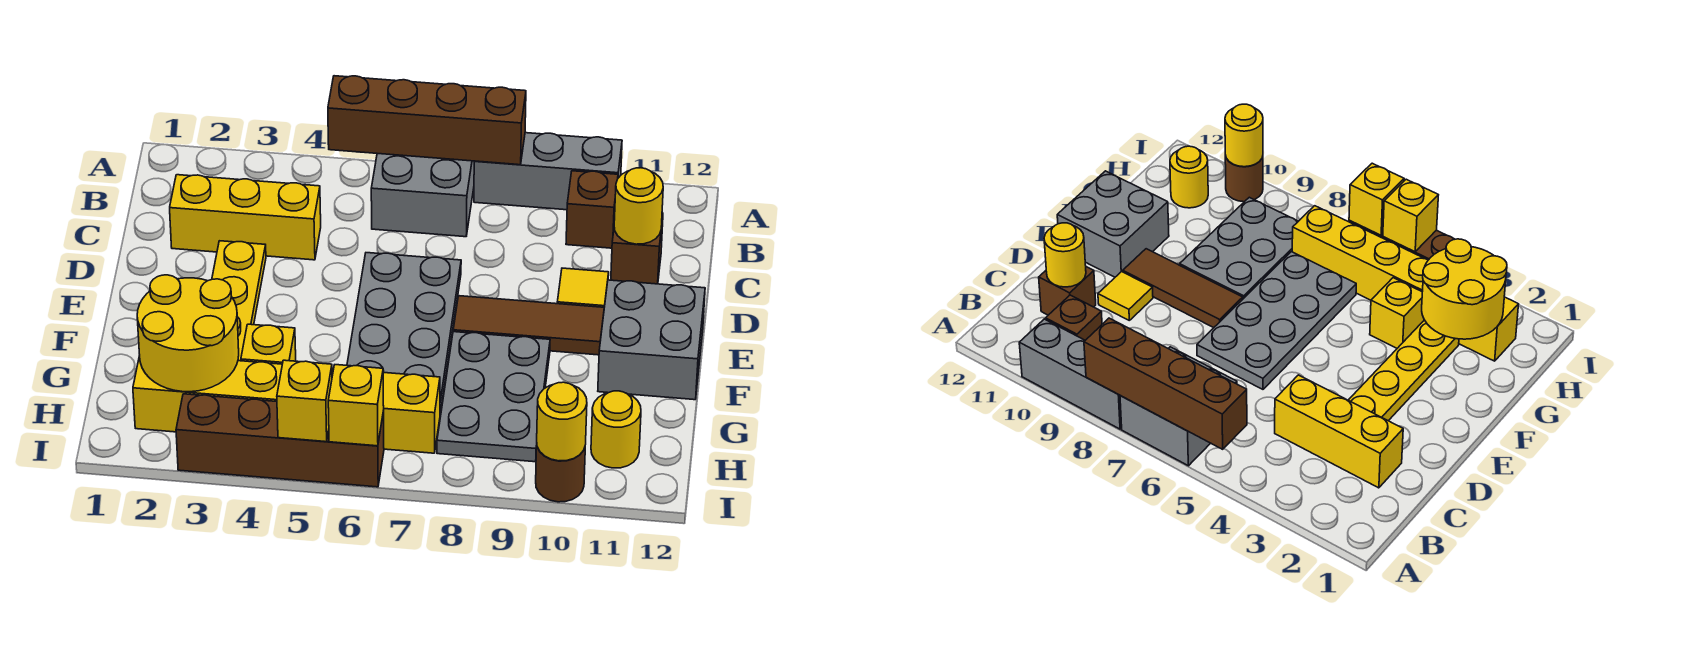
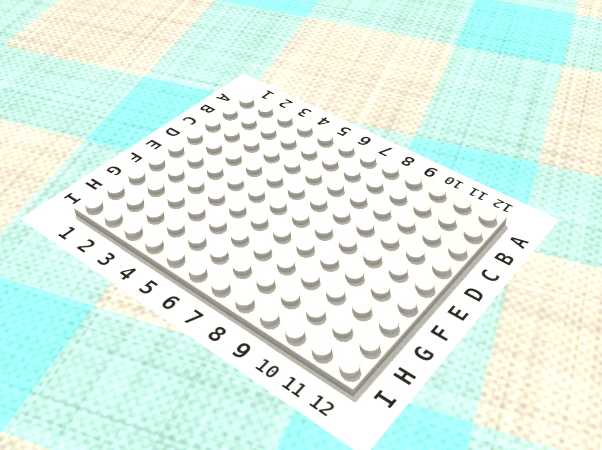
none -> grey 2x2 brick [371,154,474,237]
none -> grey 1x3 brick [474,133,622,210]
none -> brown 1x1 brick [566,171,618,248]

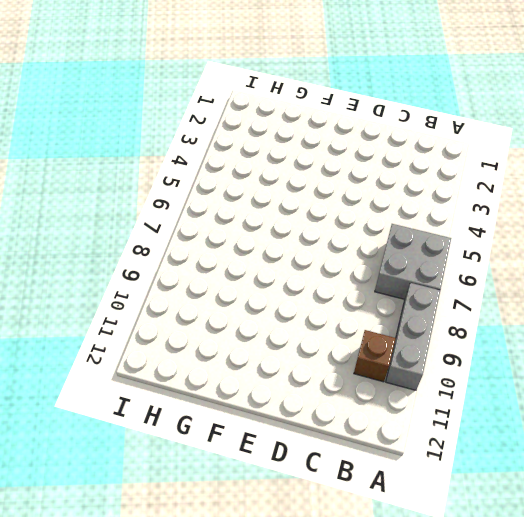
none -> yellow 1x3 brick [170,175,321,260]
none -> brown 1x1 brick [611,213,663,284]
none -> yellow 1x4 plate [212,241,266,361]

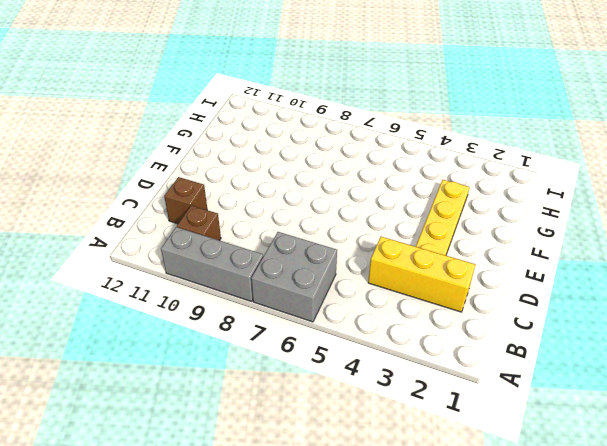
none -> grey 2x4 plate [347,253,461,413]
none -> yellow 1x1 tile [557,268,609,307]
none -> brown 1x3 tile [453,296,604,355]

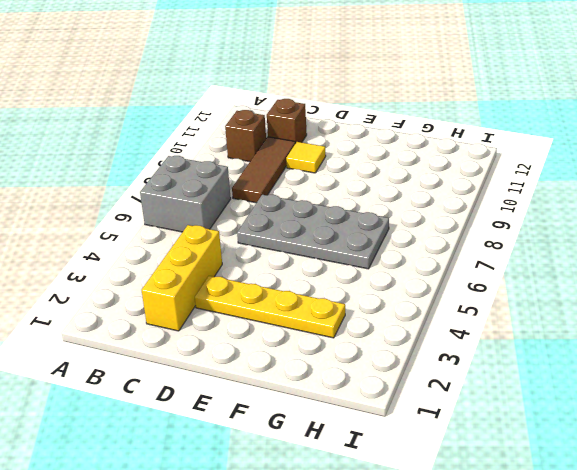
brown 1x3 tile [232,137,296,203] -> brown 1x3 tile moved to [453,296,604,355]
none -> grey 1x3 brick [474,133,622,210]
none -> grey 2x2 brick [598,280,705,400]
none -> grey 2x3 plate [437,332,550,462]

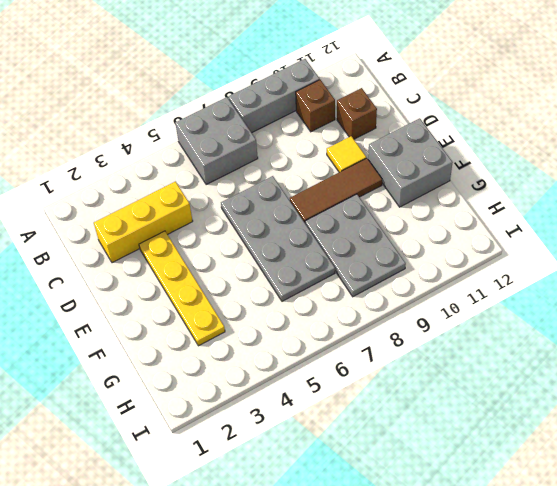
none -> yellow 1x1 brick [241,324,296,364]
none -> yellow 1x6 brick [133,356,440,453]
none -> yellow 1x1 round brick [591,391,641,468]

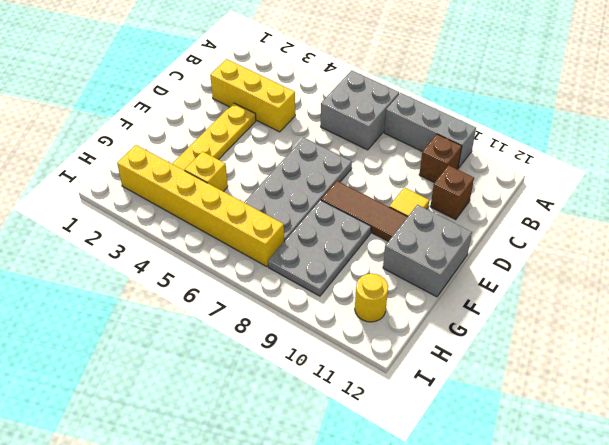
none -> brown 1x4 brick [176,394,384,487]
none -> brown 1x1 round brick [536,447,585,502]
none -> brown 1x4 brick [328,76,526,165]

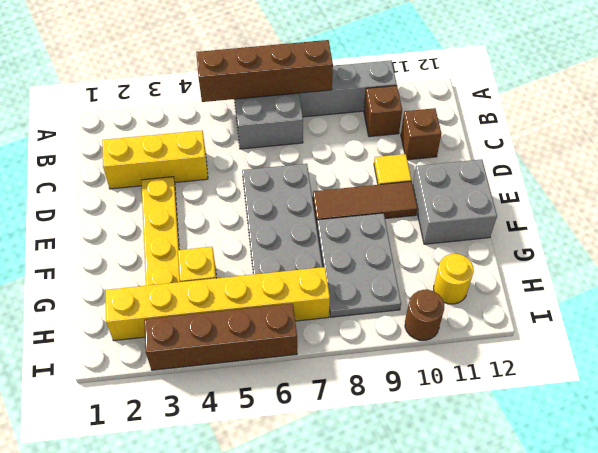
none -> yellow 1x1 round brick [614,168,663,244]
none -> yellow 2x2 round brick [137,275,239,392]
none -> yellow 1x1 brick [277,360,332,442]

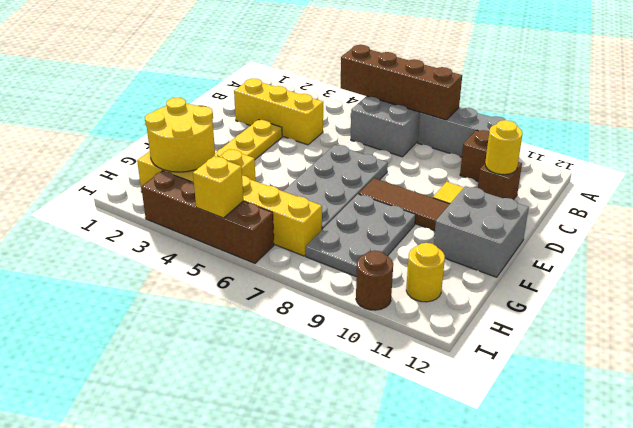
none -> yellow 1x1 brick [328,365,384,446]
none -> yellow 1x1 round brick [537,382,587,461]

